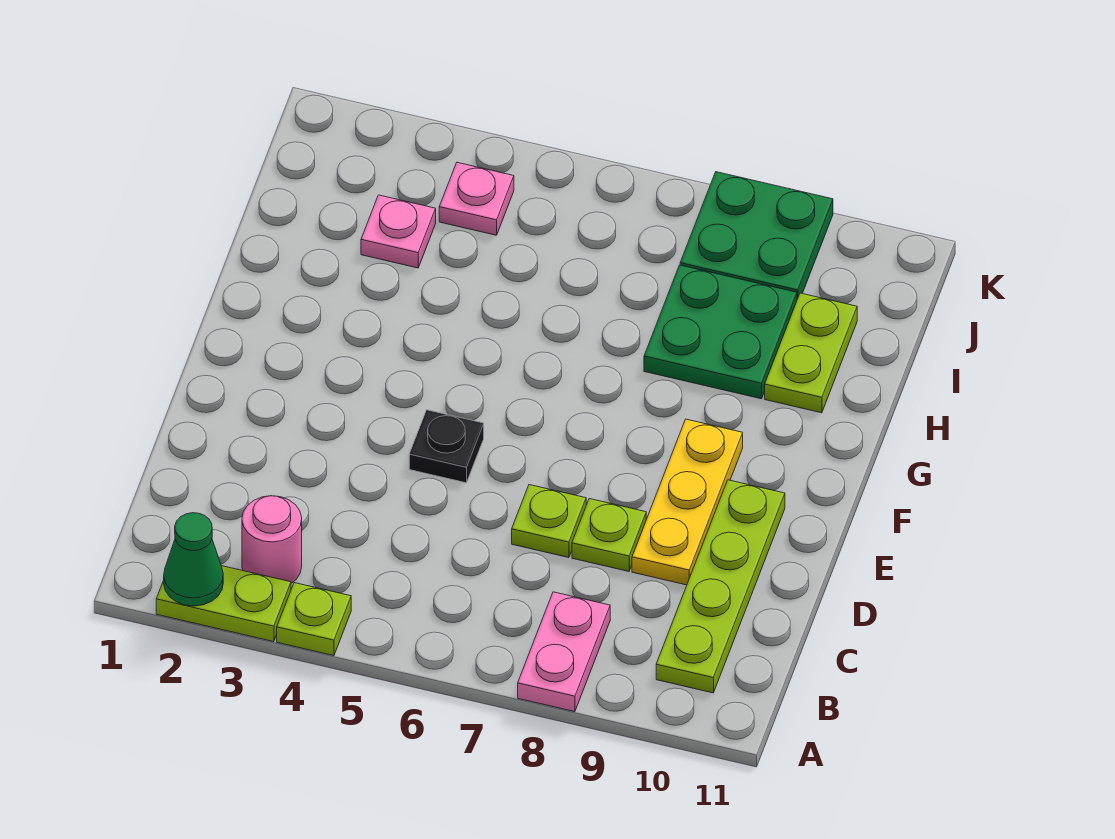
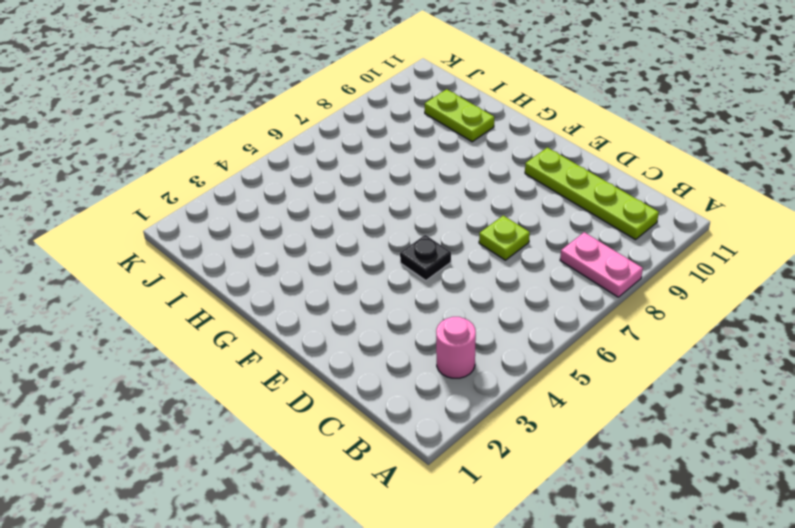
none -> lime 1x2 plate [156,566,291,642]
none -> lime 1x1 plate [277,583,351,656]
none -> lime 1x1 plate [572,499,646,571]

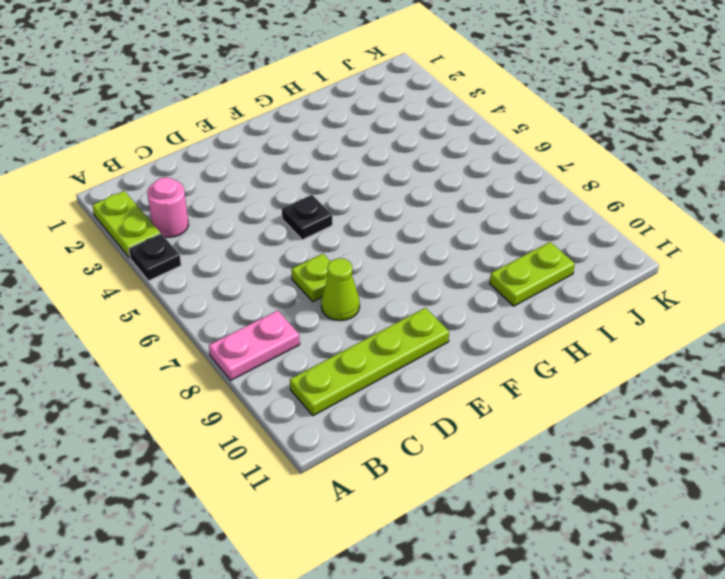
black 1x1 plate [129,234,181,281] -> lime 1x1 plate [277,583,351,656]
lime 1x1 cone [321,258,360,321] -> lime 1x1 plate [572,499,646,571]
none -> yellow 1x3 plate [632,419,743,585]
none -> green 2x2 plate [644,265,797,399]
none -> pink 1x1 plate [361,195,436,268]

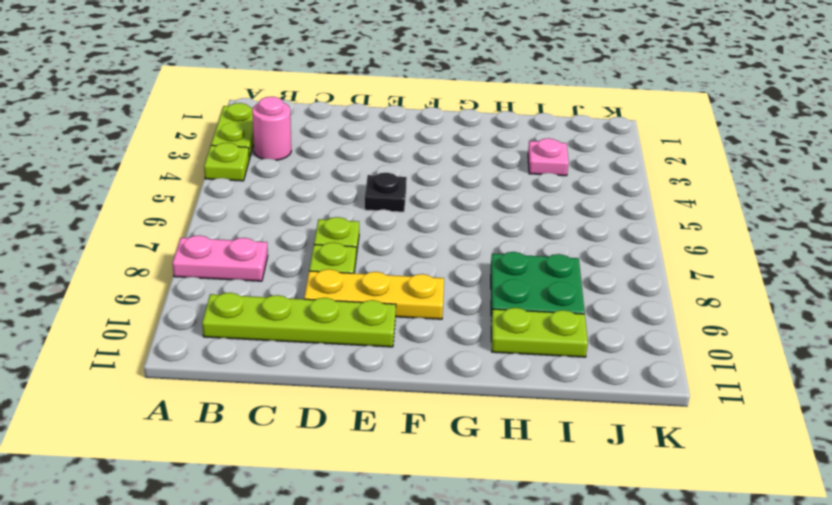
none -> pink 1x1 plate [439,162,514,235]
none -> green 2x2 plate [680,172,833,299]
none -> green 1x1 cone [164,513,223,606]

